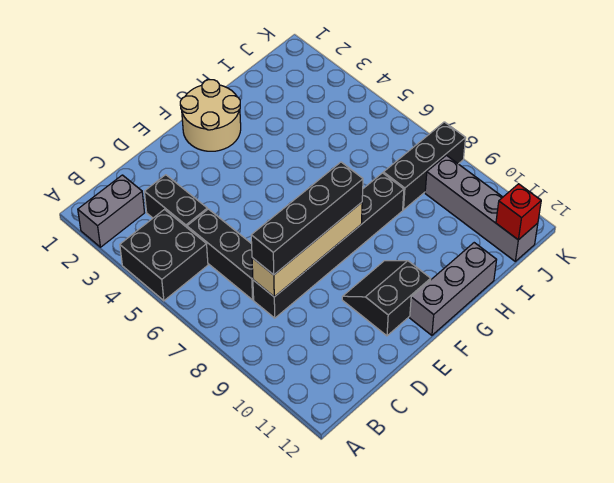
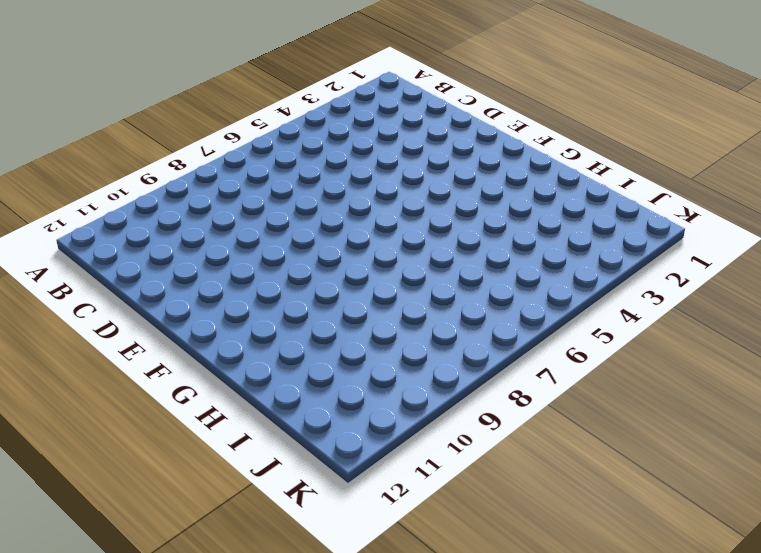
none -> grey 1x2 brick [78,175,145,247]
none -> black 2x2 brick [120,210,208,301]
none -> black 1x2 brick [144,175,207,227]

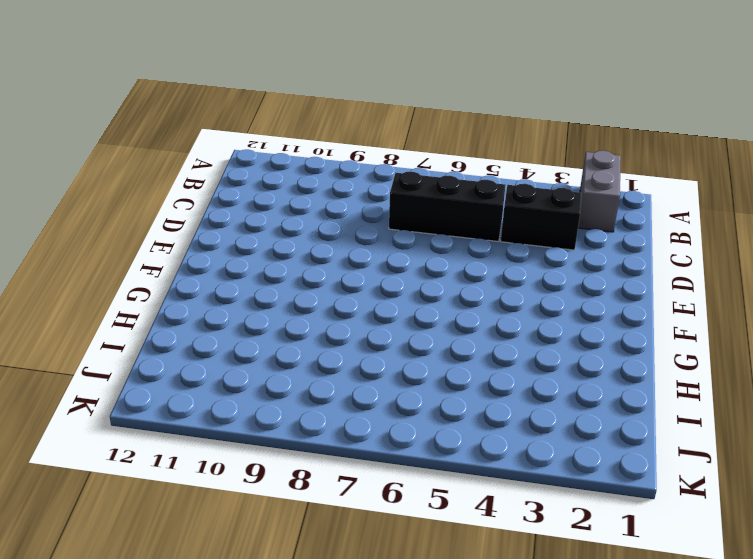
none -> black 2x2 brick [120,210,208,301]
none -> black 1x6 brick [253,173,404,318]
none -> black 2x2 slope [342,261,431,336]

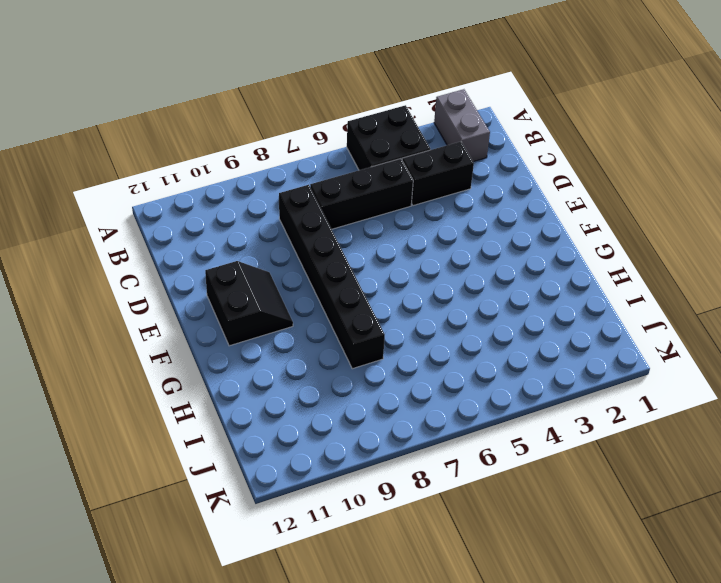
none -> tan 2x2 round brick [180,80,241,151]
none -> grey 1x3 brick [410,243,496,335]
none -> black 1x3 brick [383,122,466,210]

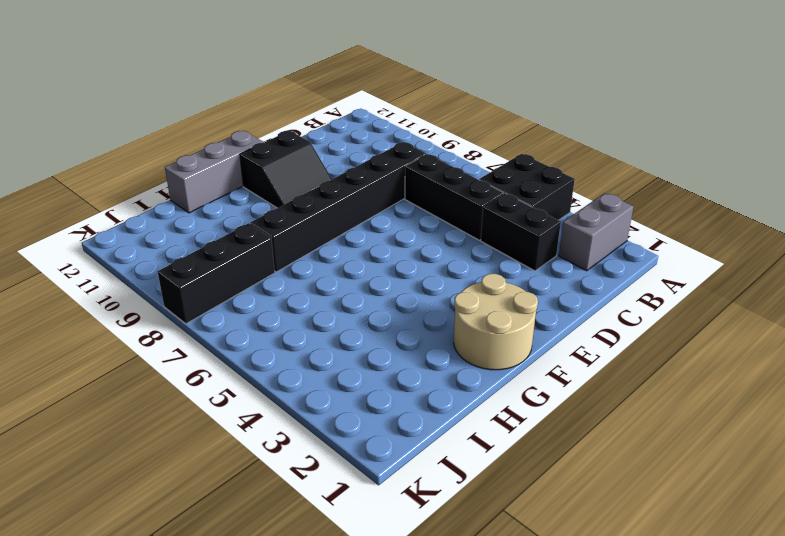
none -> grey 1x4 brick [425,155,538,261]
none -> tan 1x4 brick [252,202,362,297]
none -> red 1x1 brick [496,184,541,240]

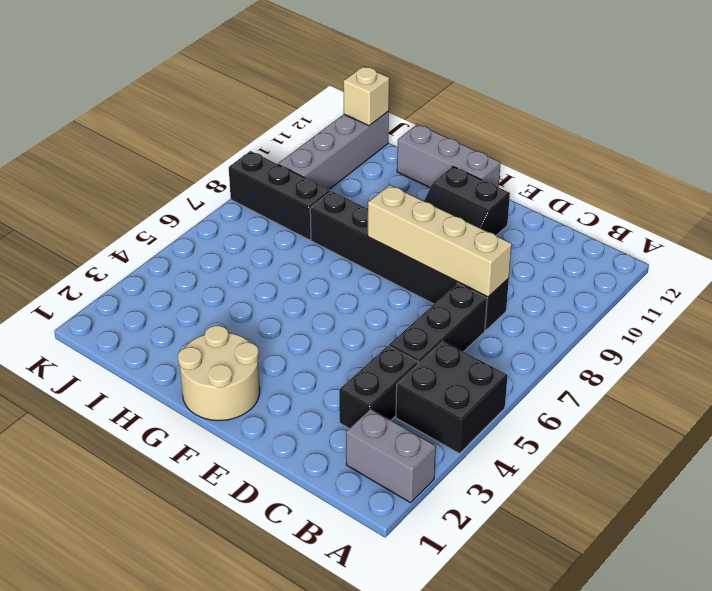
tan 1x1 brick [343,66,389,126] -> red 1x1 brick [496,184,541,240]
none -> black 1x4 brick [251,162,363,275]

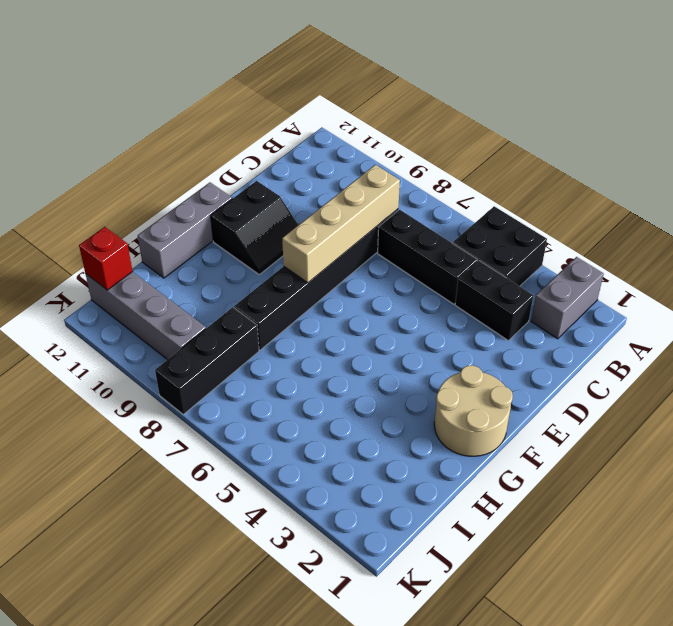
none -> black 1x4 brick [251,162,363,275]

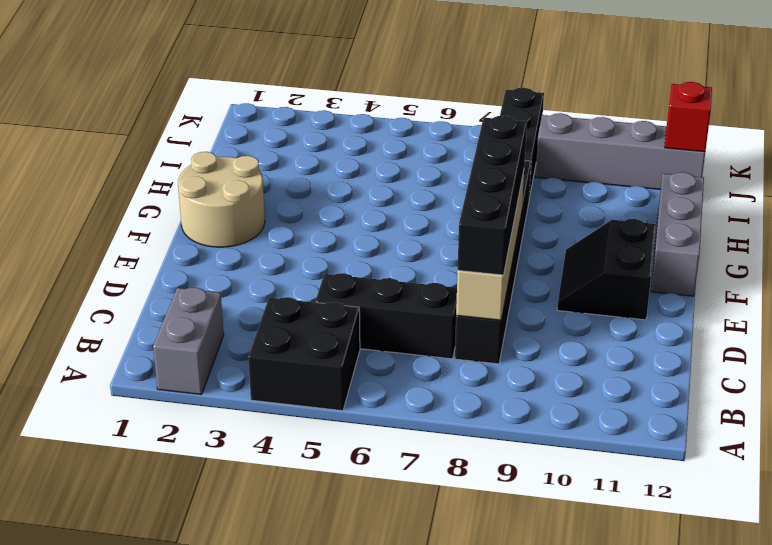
none -> black 1x2 brick [144,175,207,227]

